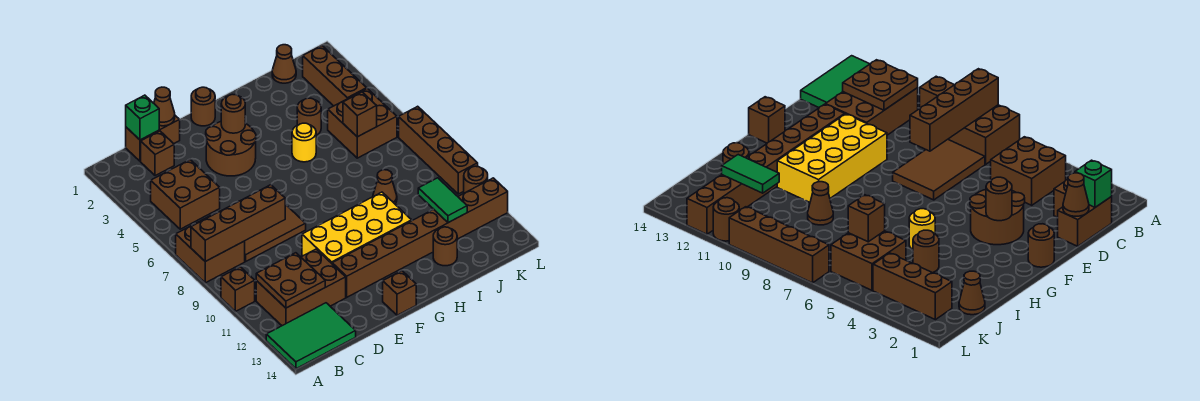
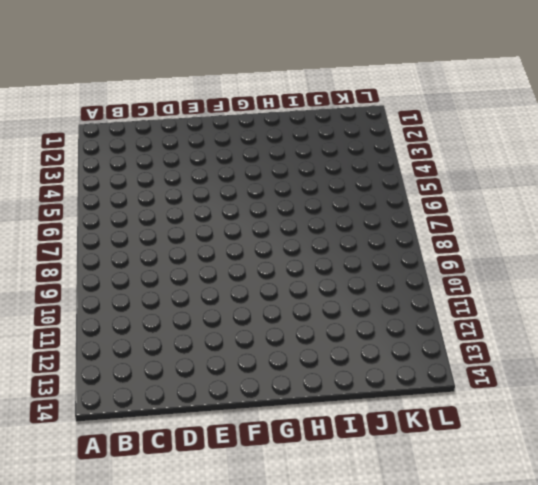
none -> brown 2x2 brick [176,213,245,283]
none -> brown 1x1 brick [221,267,255,311]
none -> green 2x3 tile [266,303,356,369]

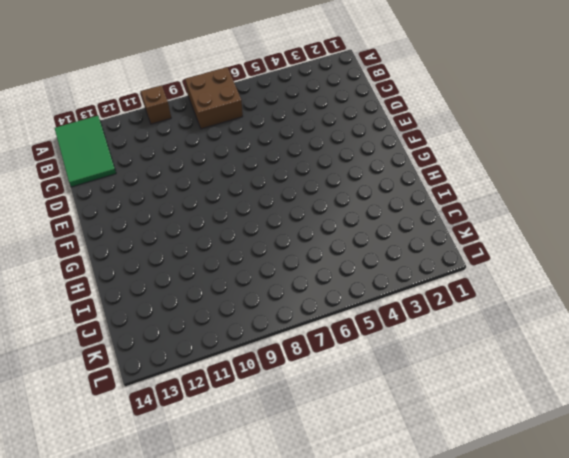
none -> brown 2x2 brick [151,160,220,229]
none -> brown 2x3 brick [256,249,346,326]
none -> brown 1x2 brick [126,116,180,161]

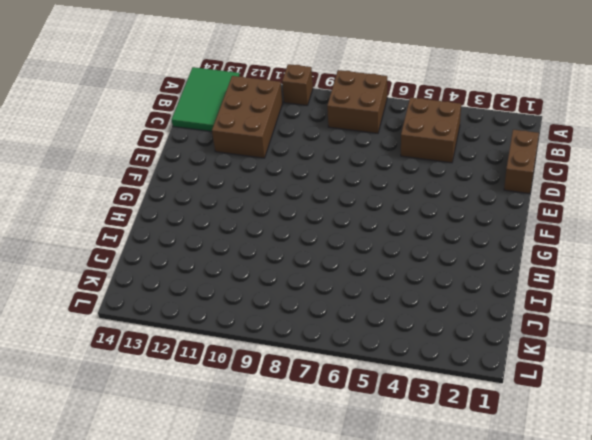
none -> brown 1x1 brick [141,131,174,176]
none -> brown 2x3 tile [245,204,306,261]
none -> brown 2x2 round brick [206,122,256,176]

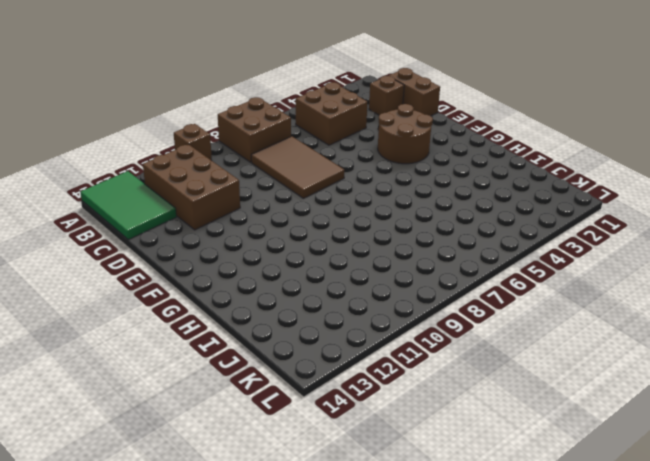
none -> yellow 2x4 brick [302,192,412,263]
none -> brown 1x8 brick [332,178,508,297]
none -> brown 1x1 round brick [191,87,215,126]

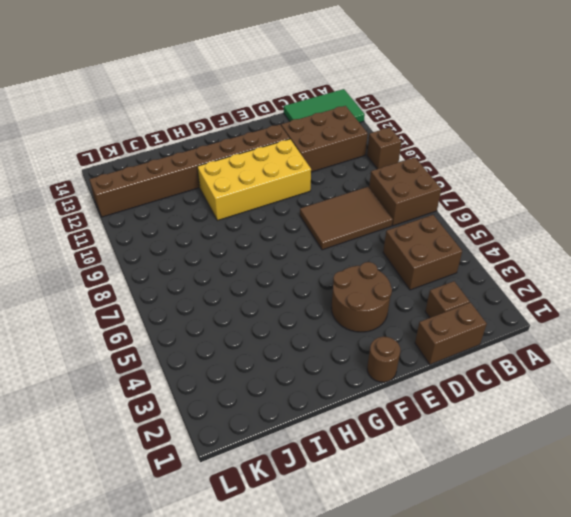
none -> brown 1x1 brick [383,271,416,315]
none -> yellow 1x1 round brick [292,123,316,162]
none -> brown 1x1 round brick [297,98,321,135]

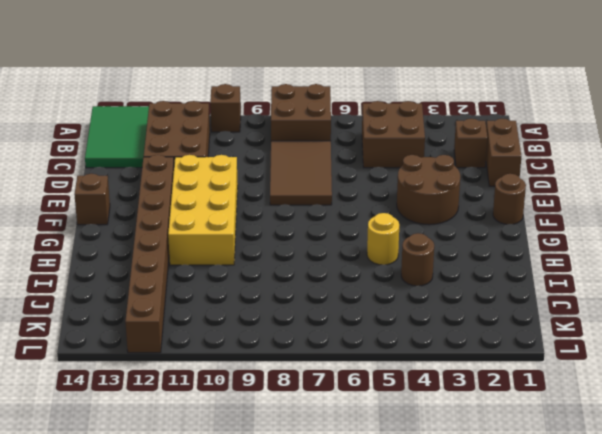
none -> brown 1x1 cone [373,170,397,204]
none -> brown 1x1 round brick [433,227,457,266]
none -> brown 1x1 cone [272,45,296,83]

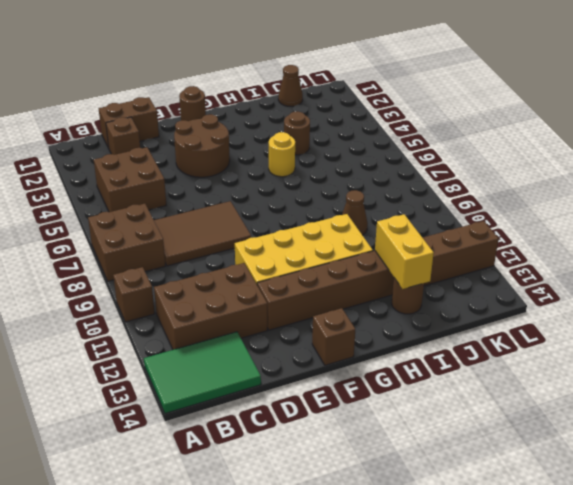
yellow 1x2 brick [375,214,434,289] -> none
none -> brown 2x2 brick [328,88,397,158]
none -> brown 1x3 brick [303,46,367,106]
none -> brown 1x4 brick [399,106,478,194]

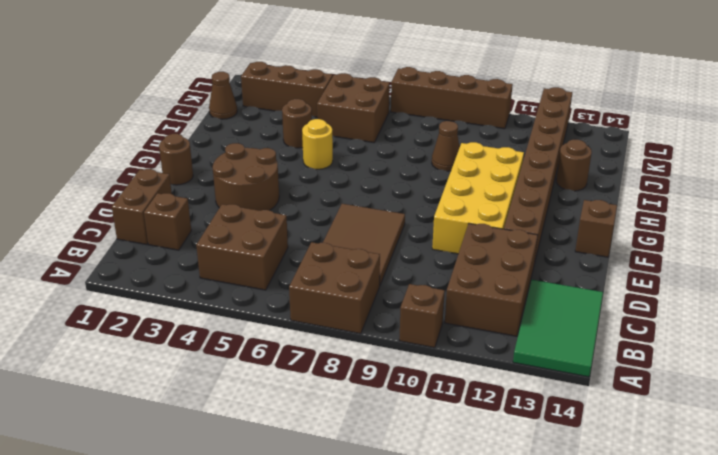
none -> brown 1x1 round brick [464,166,488,193]
none -> brown 1x4 brick [191,185,285,261]
none -> brown 2x2 plate [256,253,325,308]

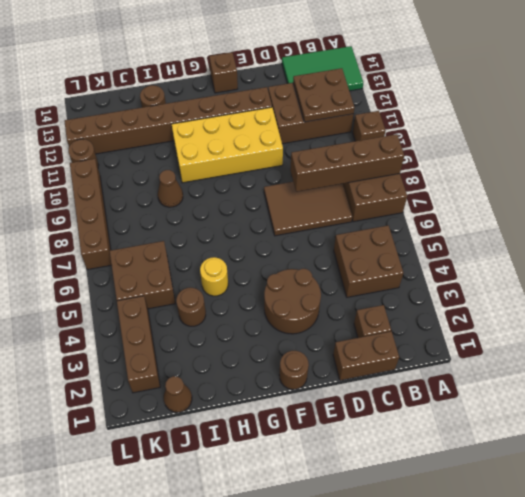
none -> green 1x1 brick [126,95,159,140]
none -> brown 1x1 cone [154,87,175,126]
none -> brown 1x1 round brick [221,94,245,133]

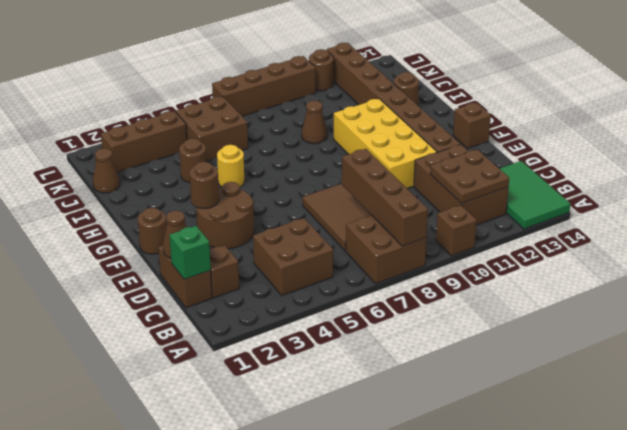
none -> brown 1x1 brick [343,92,377,137]
none -> green 1x2 tile [418,178,467,223]

